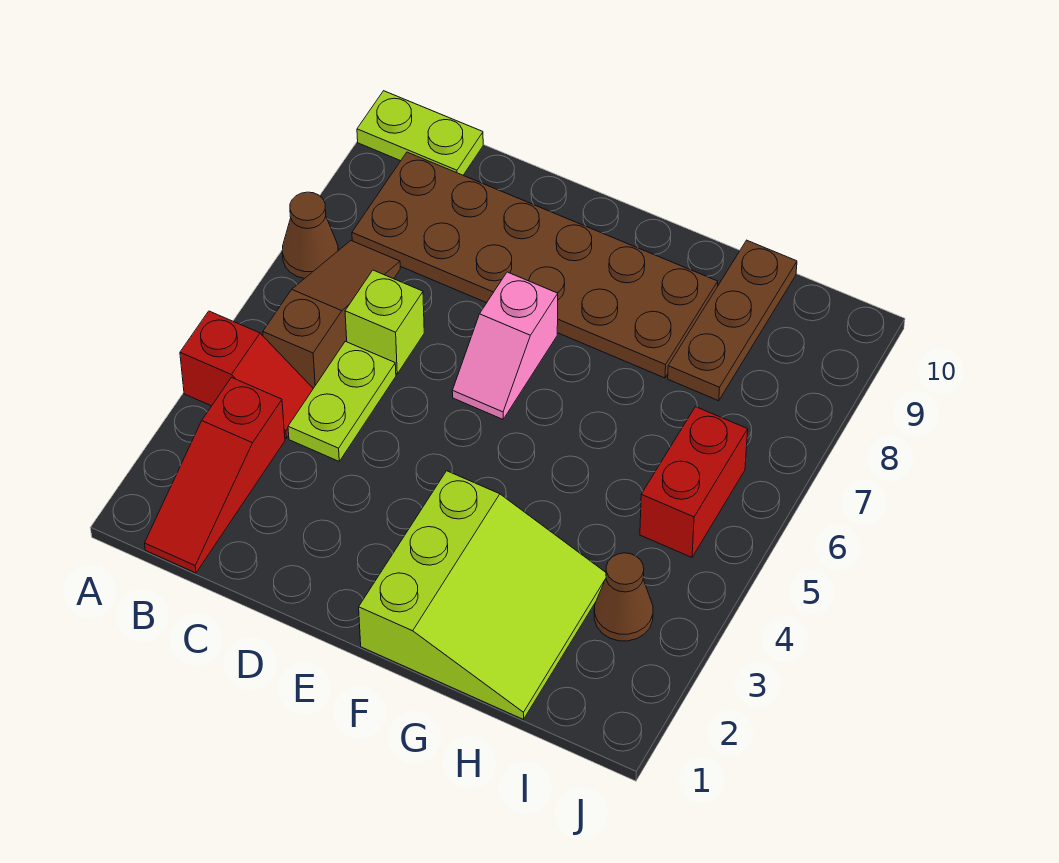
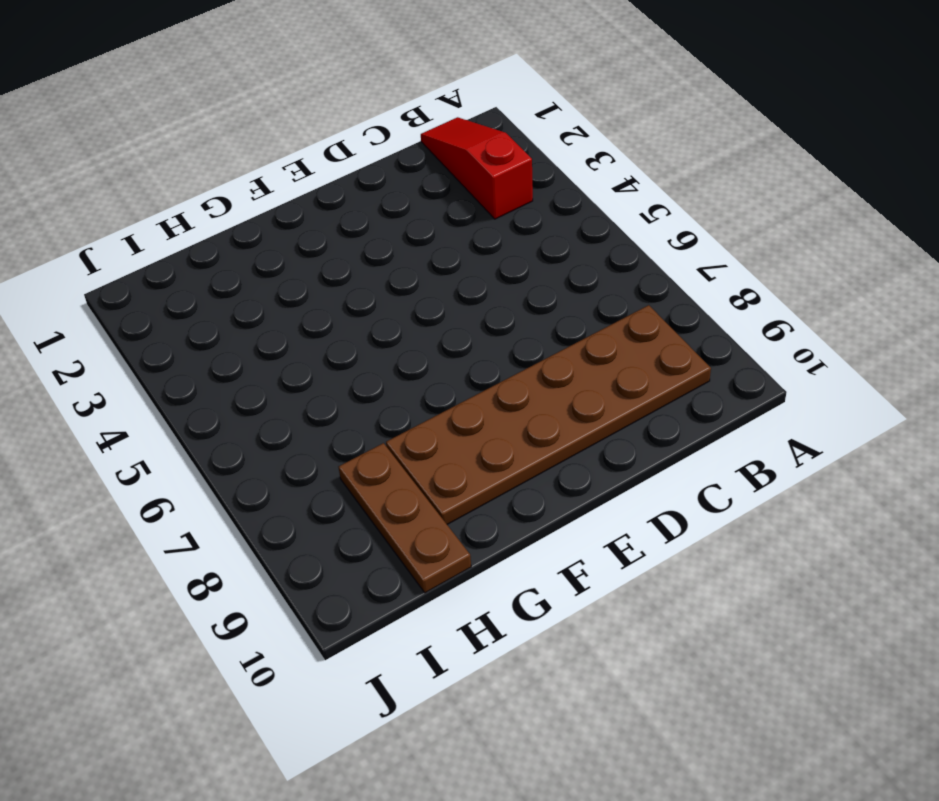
none -> red 1x2 slope [180,311,313,438]
none -> brown 1x1 cone [282,192,338,279]
none -> lime 1x2 plate [357,91,483,175]

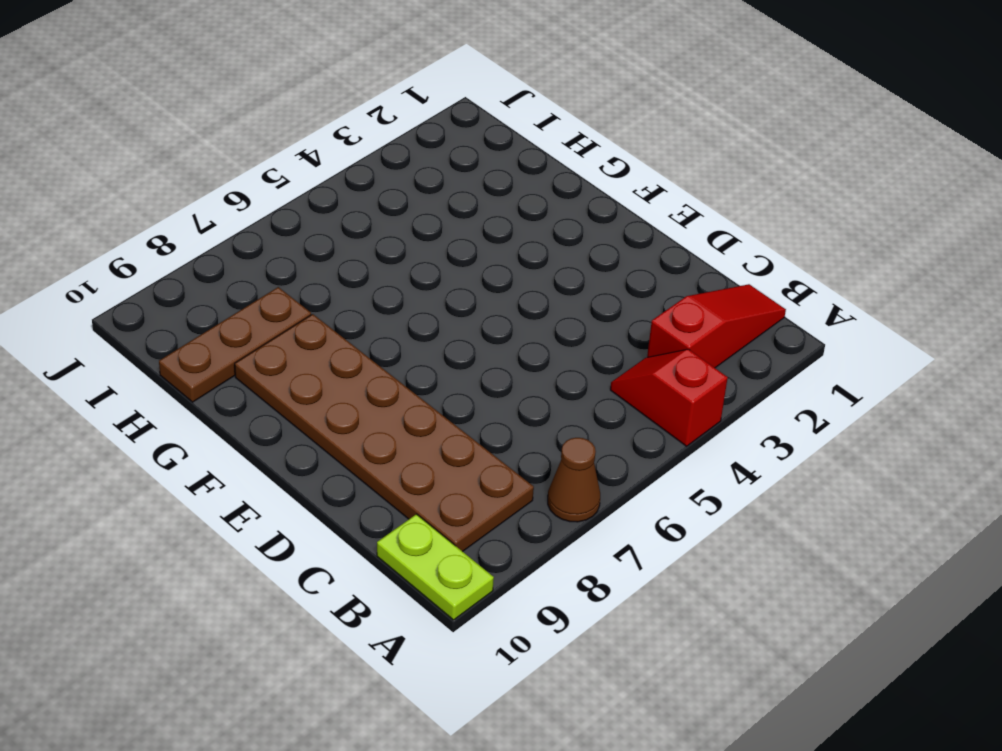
none -> brown 1x3 slope [263,241,400,388]
none -> lime 1x2 plate [288,341,396,461]
none -> lime 1x1 brick [345,270,424,374]

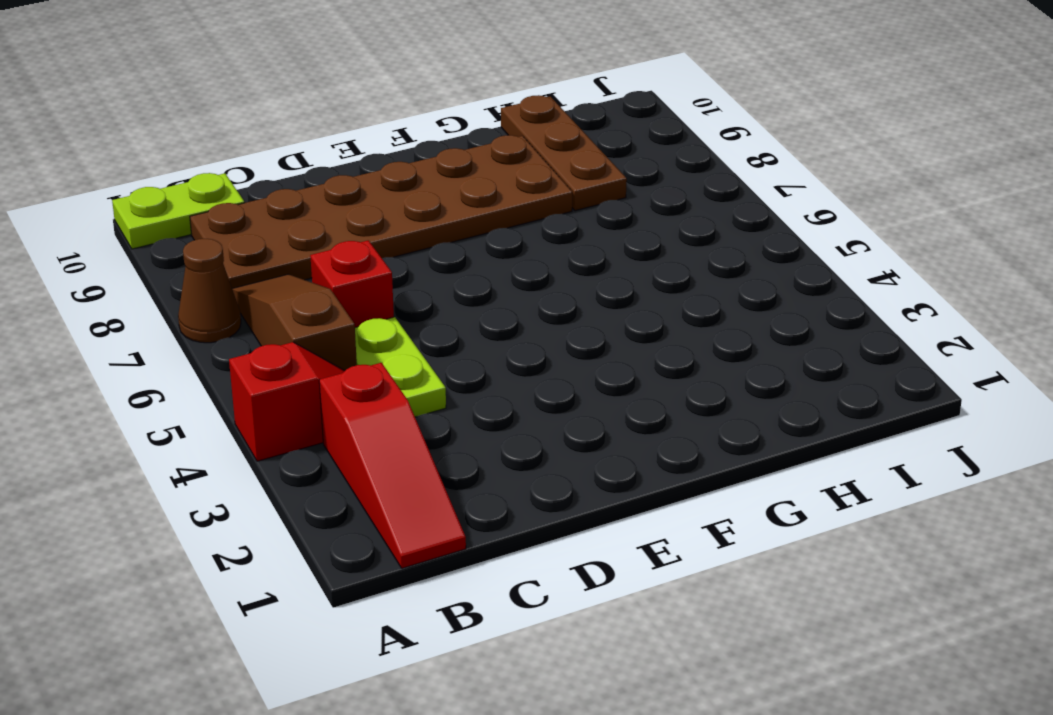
red 1x1 brick [310,240,394,327] -> lime 1x1 brick [345,270,424,374]
none -> pink 1x2 slope [452,272,558,419]
none -> lime 3x3 slope [359,471,606,719]
none -> brown 1x1 cone [594,553,653,641]

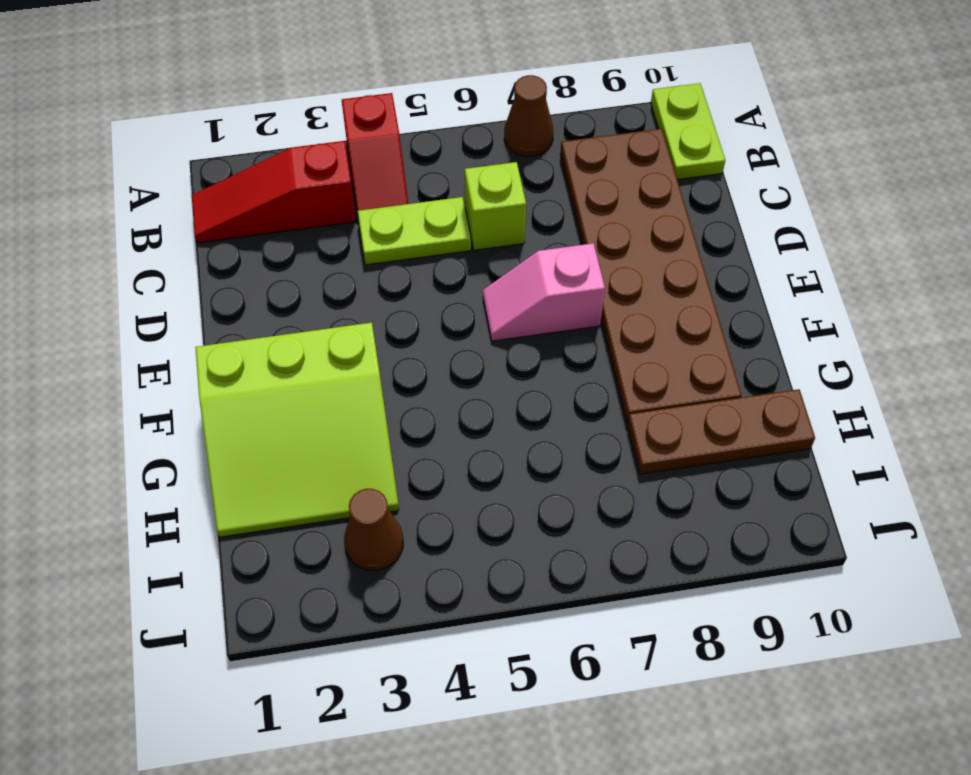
none -> brown 1x3 slope [263,241,400,388]
none -> red 1x2 brick [640,407,748,557]

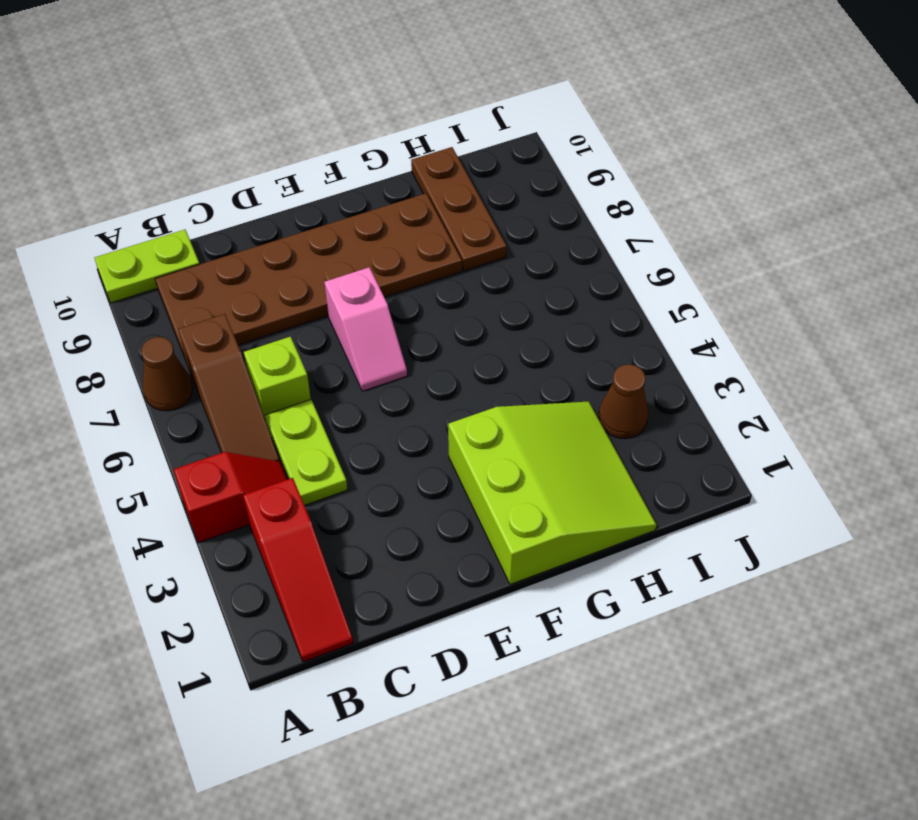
brown 1x3 slope [178,314,280,462] -> brown 1x3 slope turned to [263,241,400,388]
none -> red 1x2 brick [640,407,748,557]

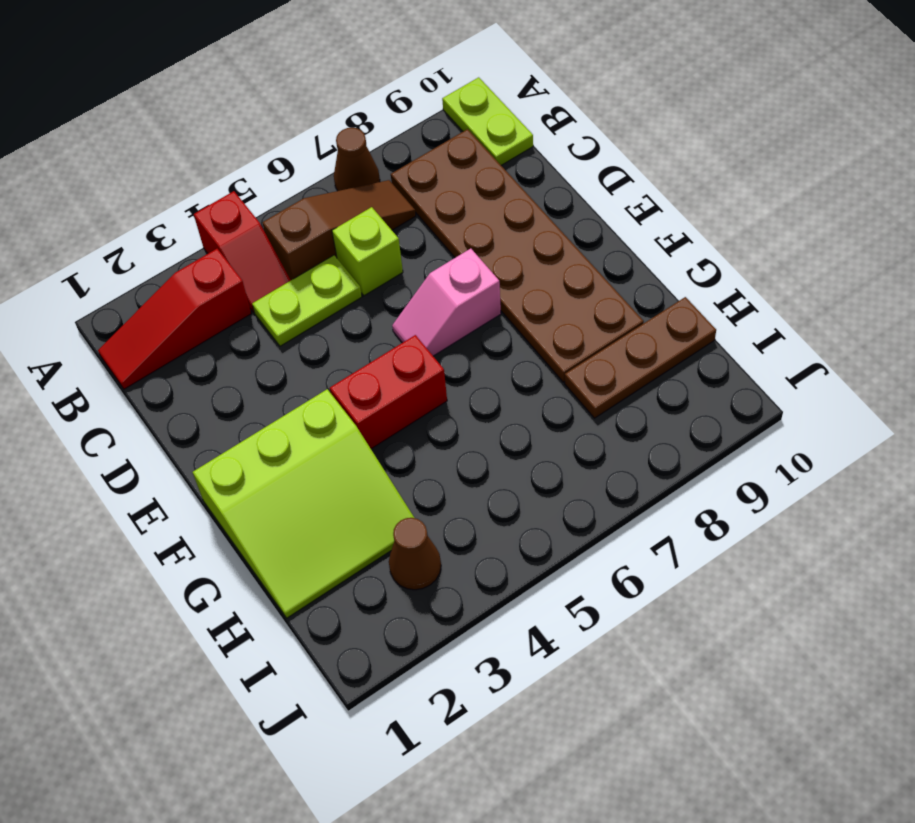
red 1x2 brick [330,335,447,449] -> red 1x2 brick moved to [640,407,748,557]

